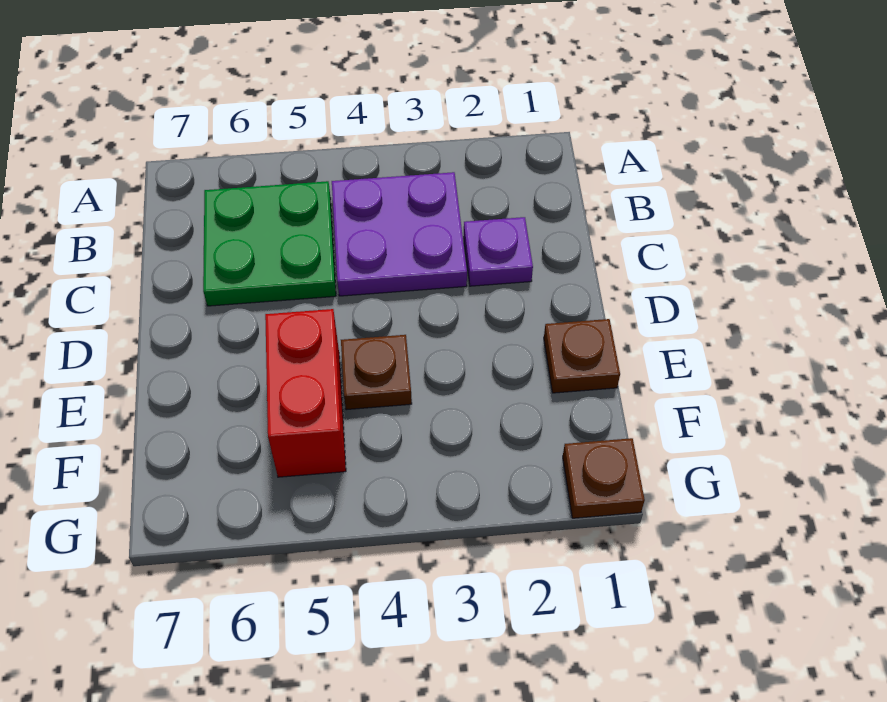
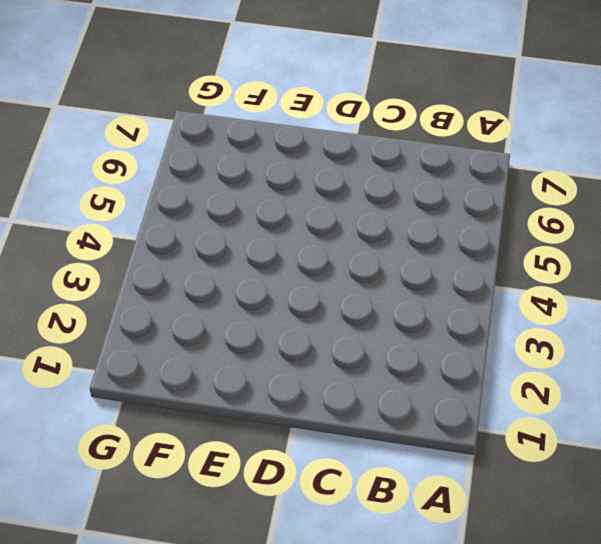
none -> purple 2x2 plate [332,172,467,296]
none -> green 2x2 plate [203,181,336,306]

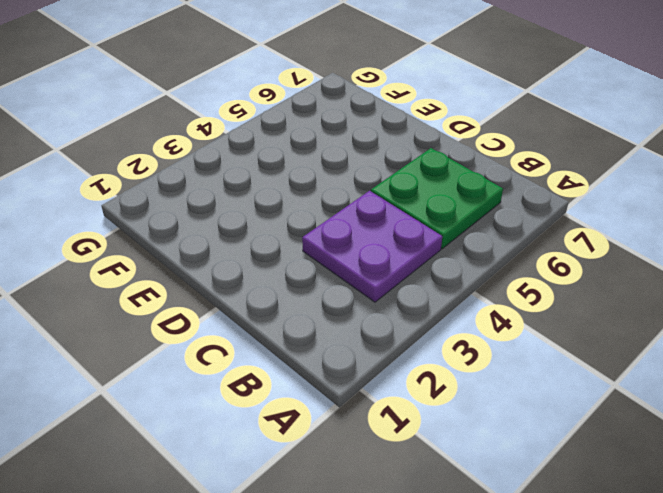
none -> purple 1x1 plate [464,217,533,286]
none -> brown 1x1 plate [544,319,620,393]

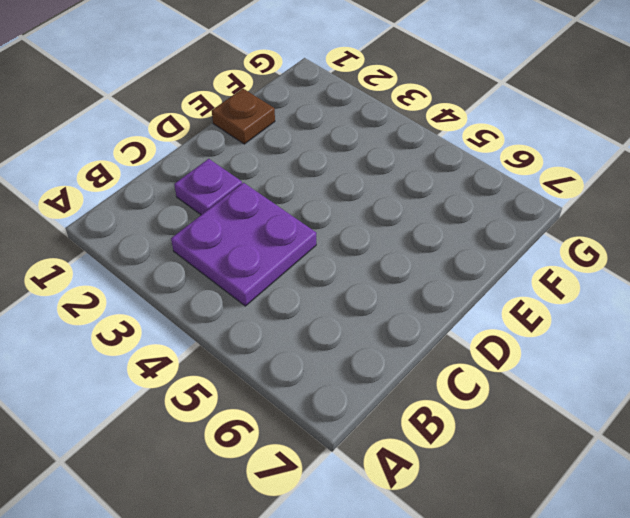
none -> green 2x2 plate [203,181,336,306]
none -> brown 1x1 plate [341,335,412,410]

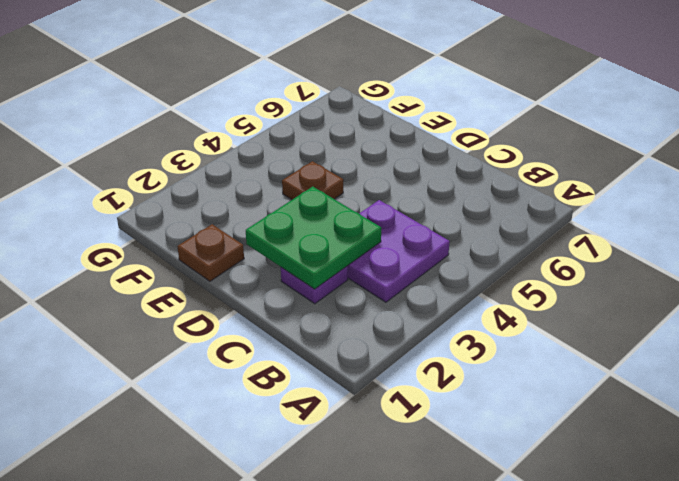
green 2x2 plate [246,187,381,289] -> green 2x2 plate moved to [203,181,336,306]
none -> red 1x2 brick [265,309,346,477]
none -> brown 1x1 plate [563,438,645,518]

